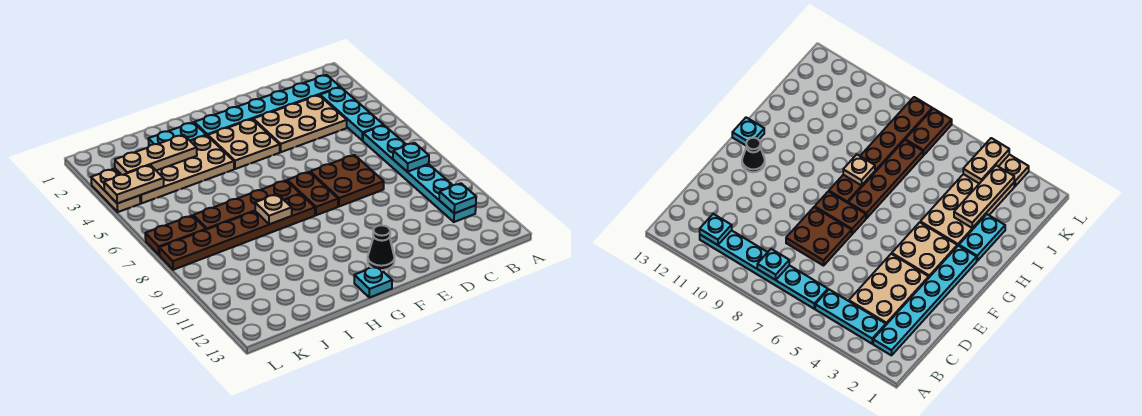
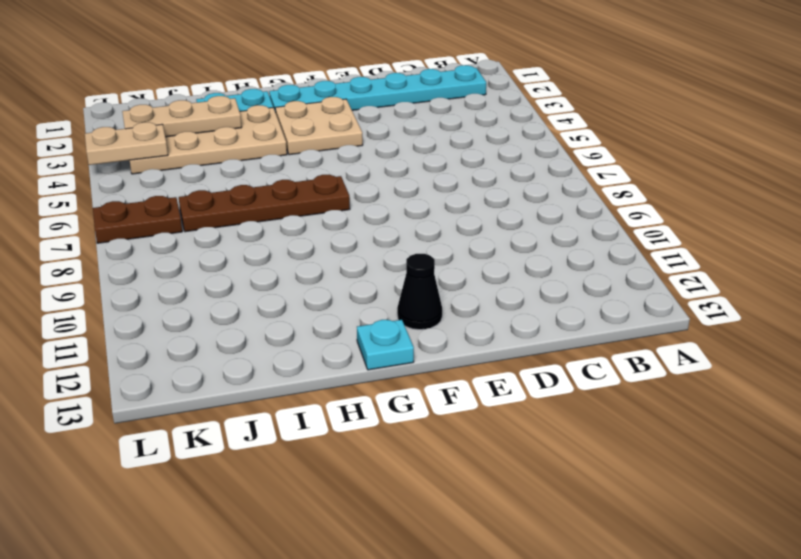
none -> cyan 1x3 plate [320,87,383,141]
none -> cyan 1x6 plate [363,125,476,222]
none -> tan 2x3 plate [253,95,347,152]

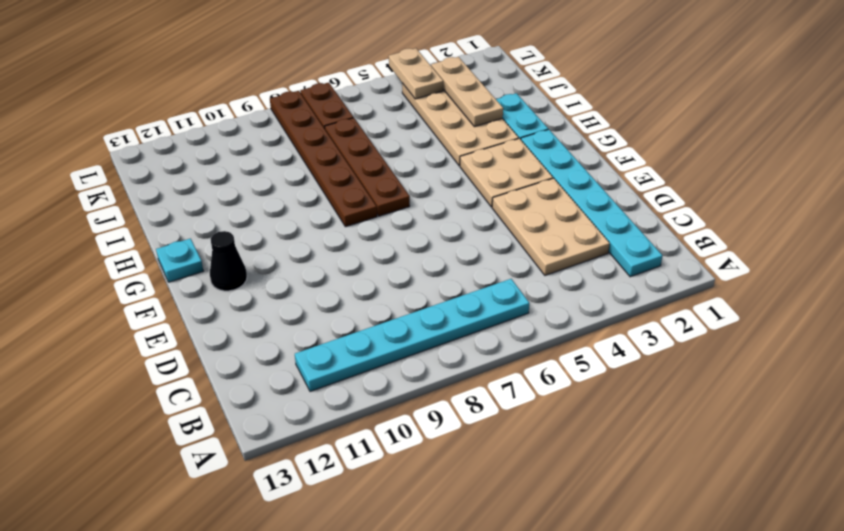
none -> cyan 1x3 plate [320,87,383,141]
none -> brown 2x2 plate [310,155,384,206]
none -> brown 1x2 plate [287,172,338,215]

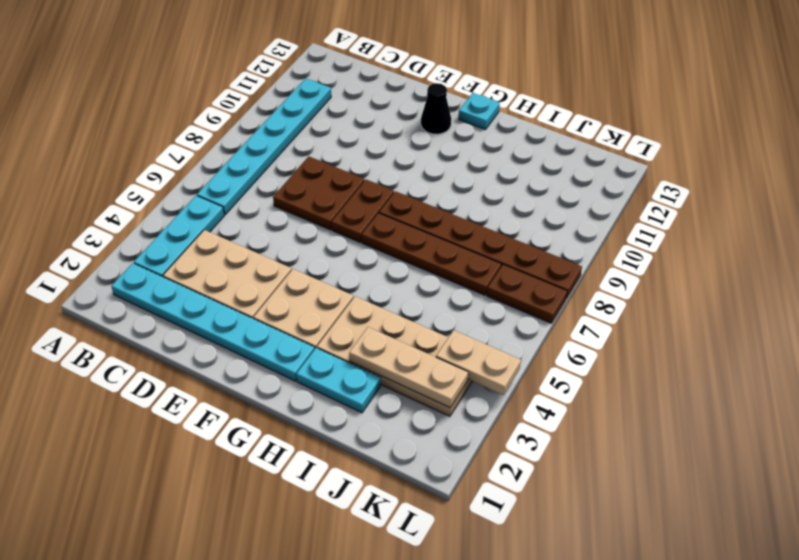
none -> tan 1x2 plate [91,169,140,212]
none -> cyan 1x1 plate [393,143,429,172]
none -> cyan 1x1 plate [439,183,476,213]

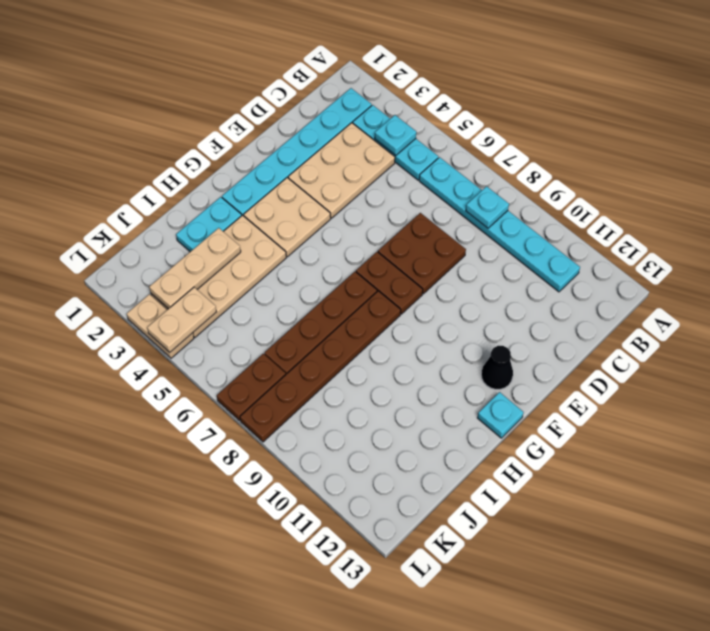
cyan 1x1 plate [375,115,416,155] -> cyan 1x1 plate moved to [439,183,476,213]
none -> tan 1x1 plate [255,194,292,224]

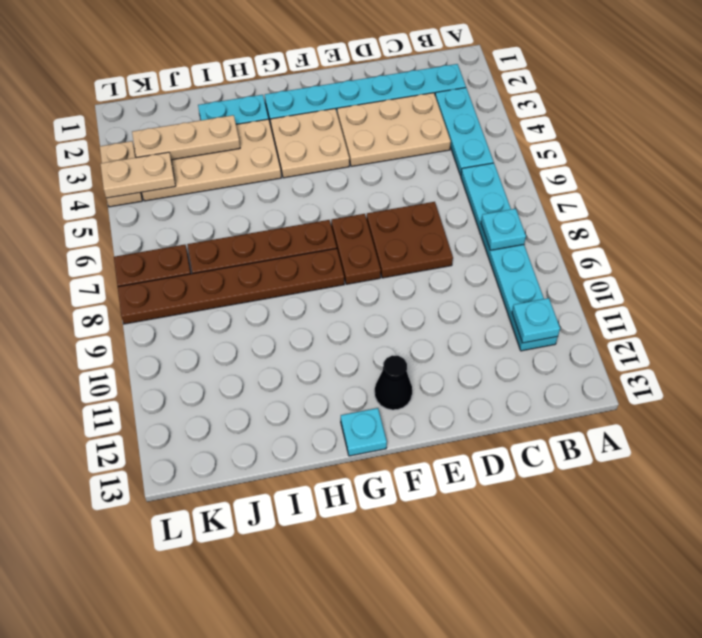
none -> tan 1x1 plate [255,194,292,224]

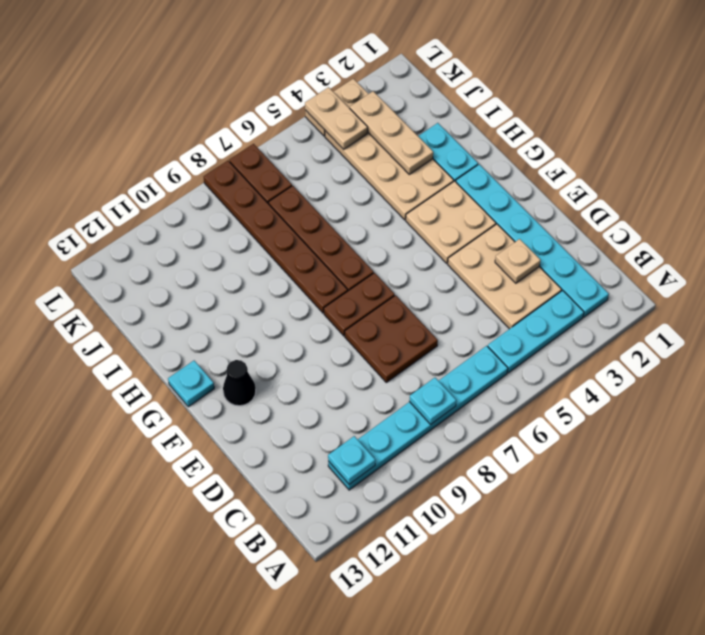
tan 1x1 plate [495,239,541,283] -> tan 1x1 plate moved to [255,194,292,224]

